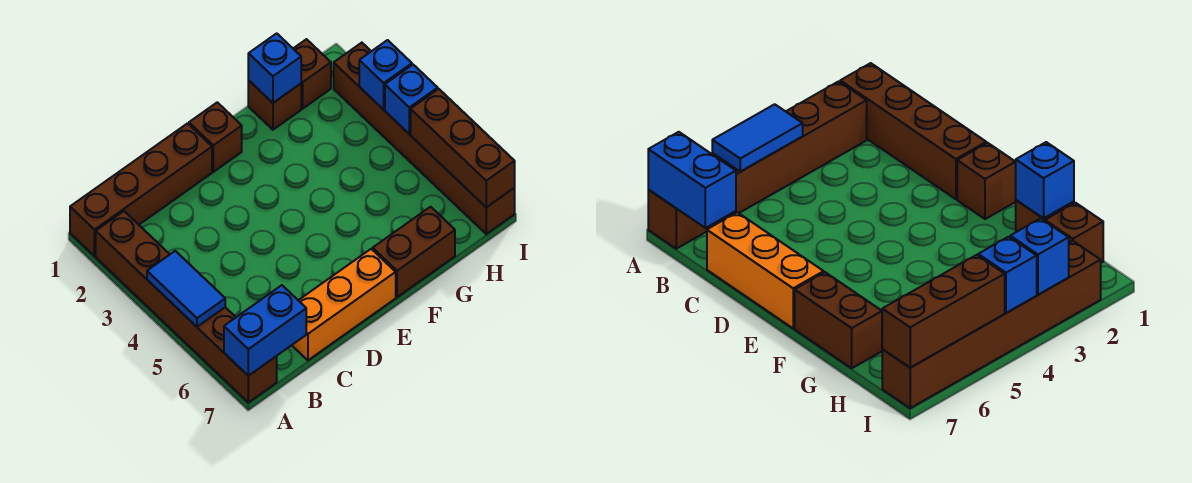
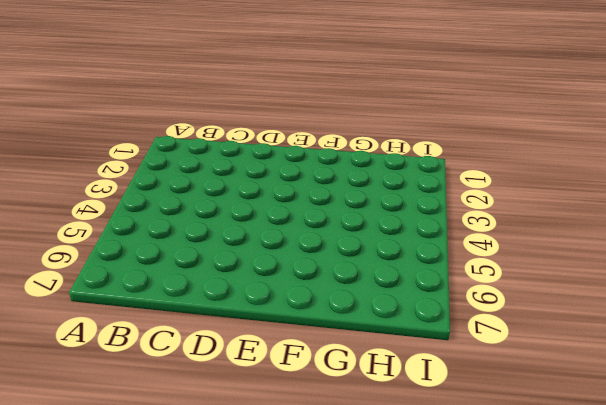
none -> brown 1x4 brick [70,123,212,256]
none -> brown 1x6 brick [96,211,277,403]
none -> orange 1x3 brick [292,249,396,360]

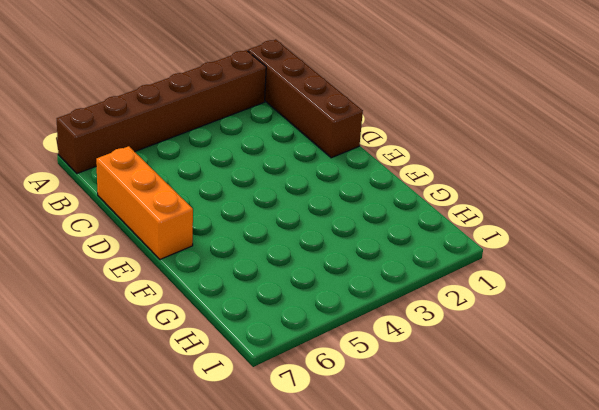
none -> brown 1x1 brick [189,102,242,172]
none -> brown 1x2 brick [373,207,455,297]
none -> brown 1x1 brick [248,80,301,130]

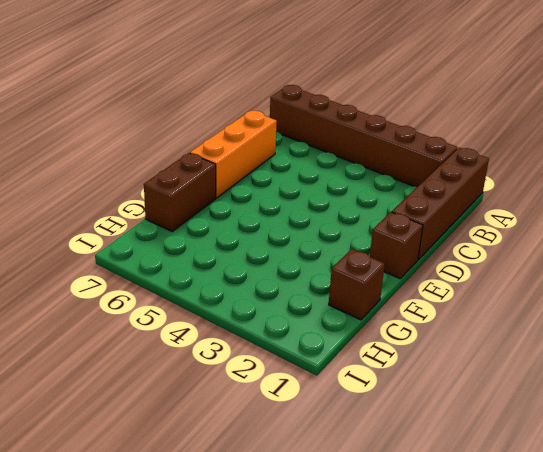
none -> brown 1x1 brick [293,39,331,108]
none -> brown 1x6 brick [334,43,515,234]
none -> blue 1x2 tile [147,251,225,327]

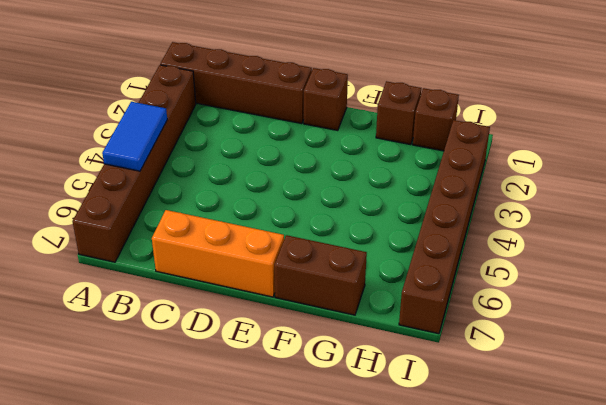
none -> blue 1x2 brick [224,285,306,376]
none -> blue 1x1 brick [248,33,301,103]
none -> blue 1x1 brick [359,40,412,110]

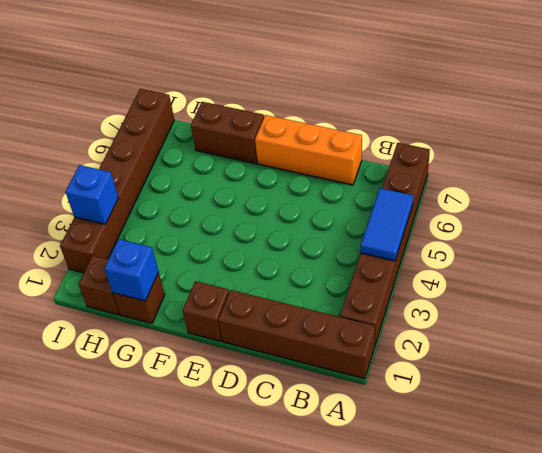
none -> blue 1x2 brick [224,285,306,376]
none -> blue 1x1 brick [385,65,438,134]
none -> brown 1x3 brick [411,89,515,207]

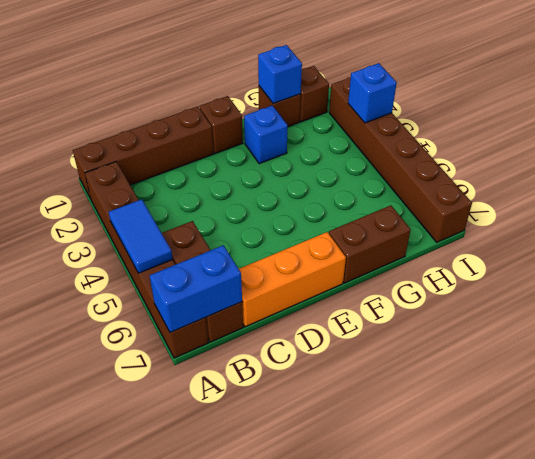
brown 1x3 brick [162,221,243,342] -> brown 1x3 brick moved to [411,89,515,207]
blue 1x1 brick [244,106,288,164] -> blue 1x1 brick moved to [385,65,438,134]

